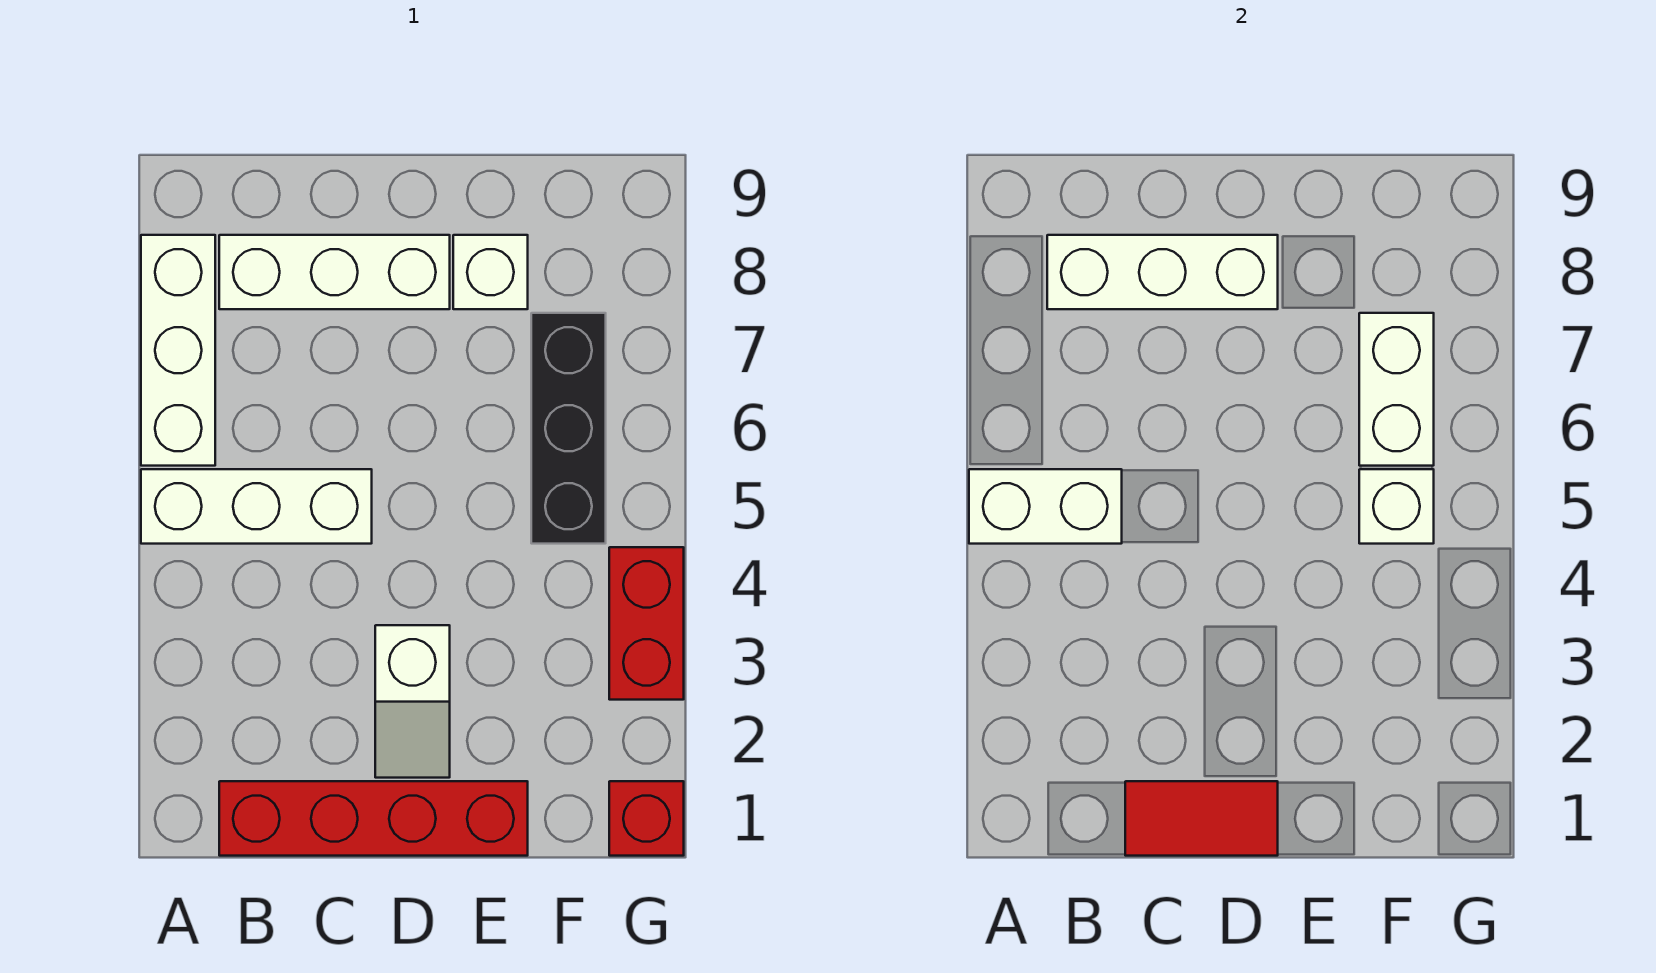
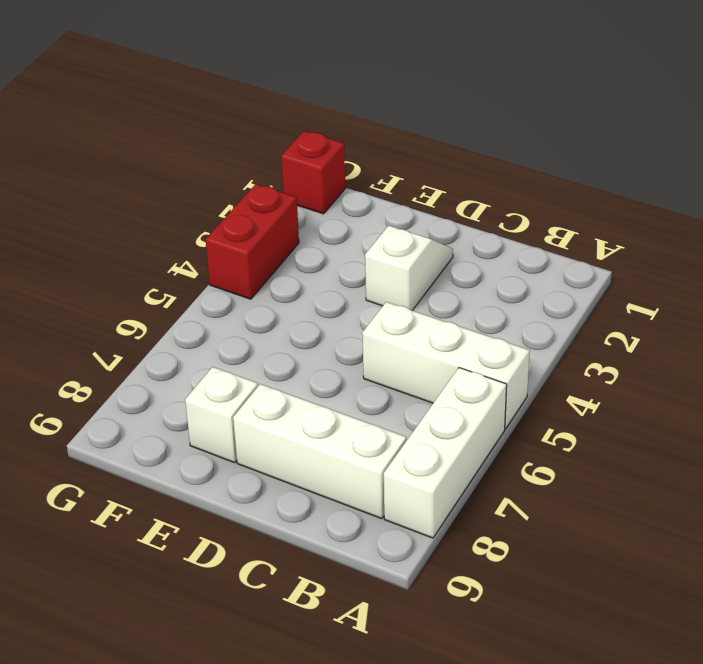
none -> red 1x4 brick [219,781,528,856]
none -> black 1x3 brick [531,313,606,544]
none -> white 1x2 brick [969,469,1122,544]

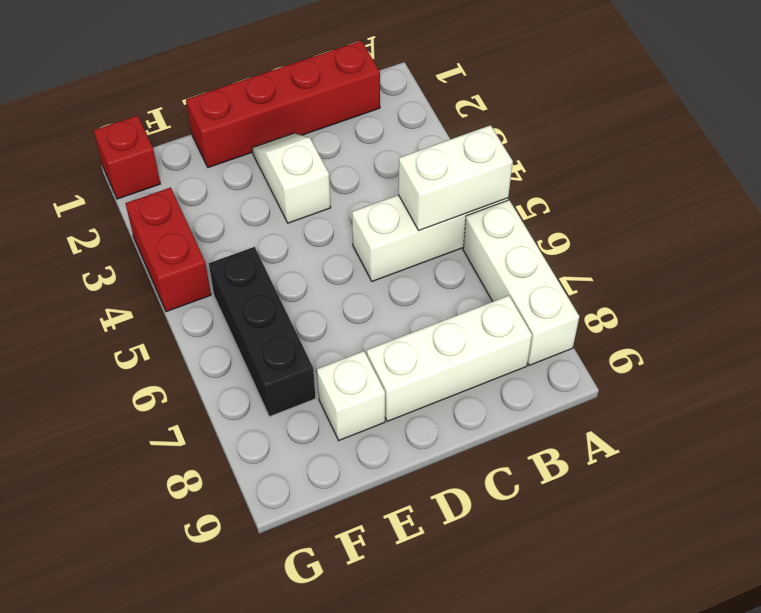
none -> white 1x3 brick [1047,235,1278,309]
none -> red 1x2 tile [1125,781,1278,856]
none -> white 1x1 brick [1359,469,1434,544]

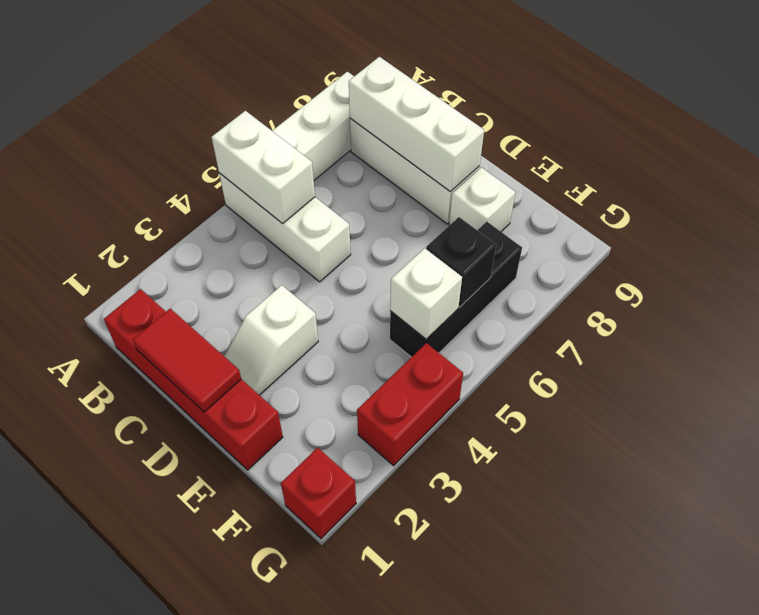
black 1x1 brick [426,217,496,307] -> white 1x2 brick [1359,313,1434,466]

